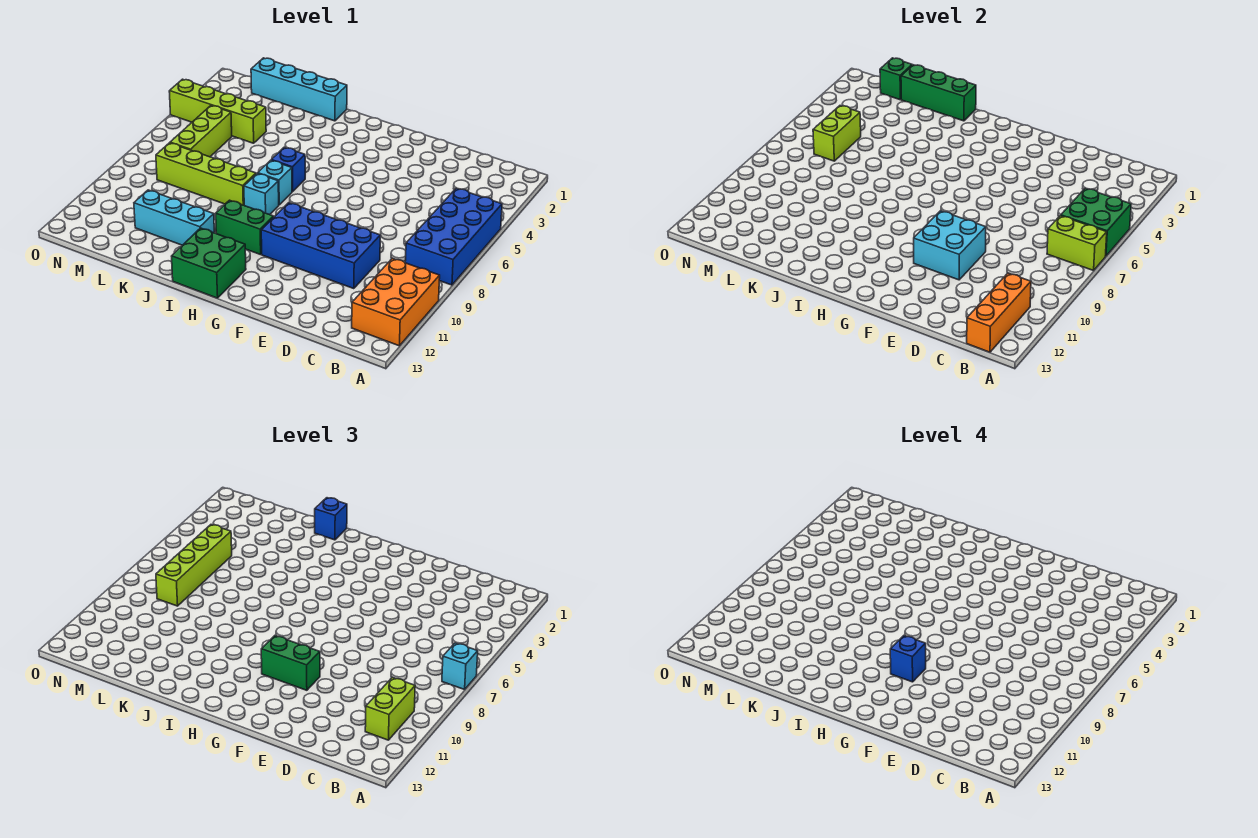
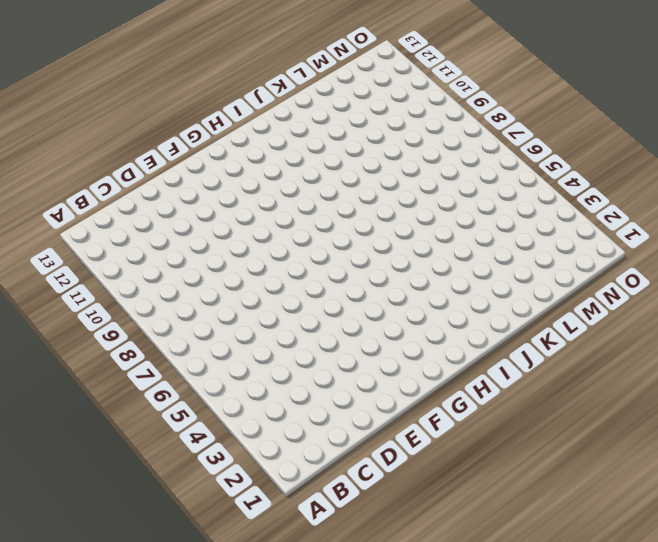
none -> blue 2x4 brick [405,188,502,285]
none -> orange 2x3 brick [352,258,440,346]
none -> blue 2x4 brick [261,203,380,289]

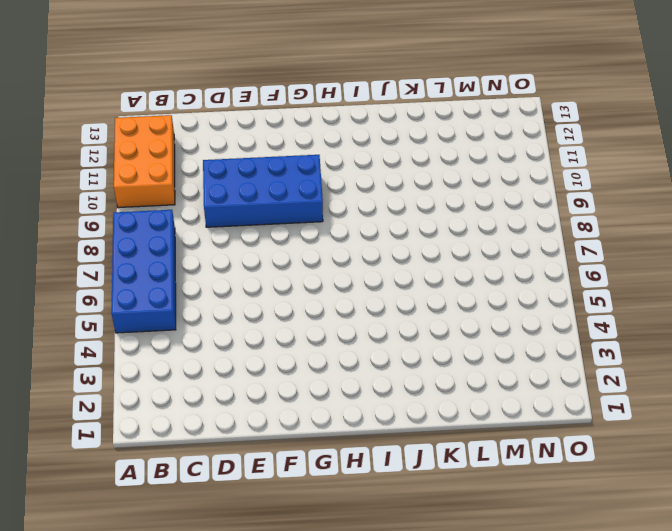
none -> green 1x2 brick [216,200,274,255]
none -> green 2x2 brick [172,228,246,298]
none -> blue 1x1 brick [271,147,305,192]

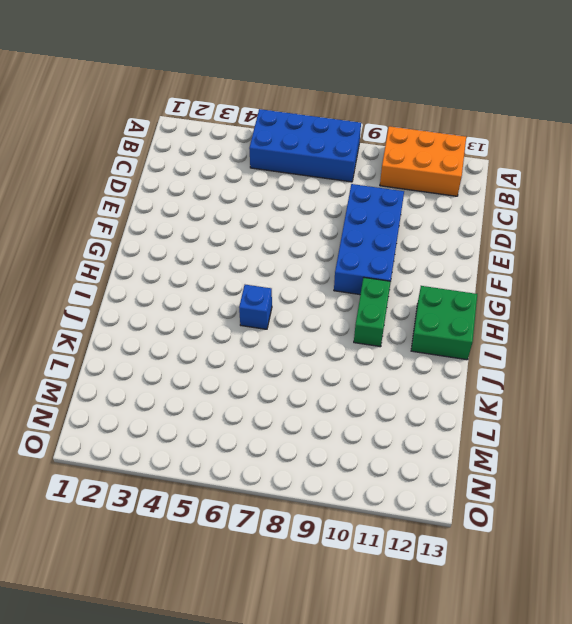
none -> cyan 1x1 brick [258,160,292,205]
none -> cyan 1x1 brick [244,173,279,215]
none -> cyan 1x4 brick [251,58,347,121]

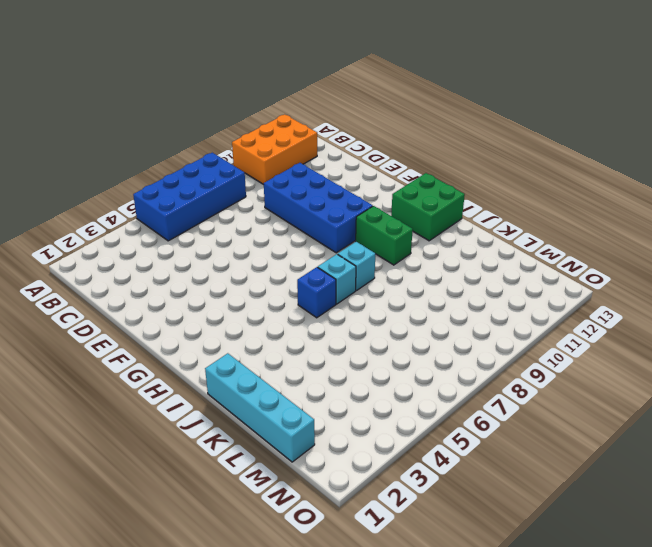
none -> lime 1x4 brick [156,143,256,205]
none -> cyan 1x3 brick [134,190,214,245]
none -> lime 1x4 brick [169,79,266,143]

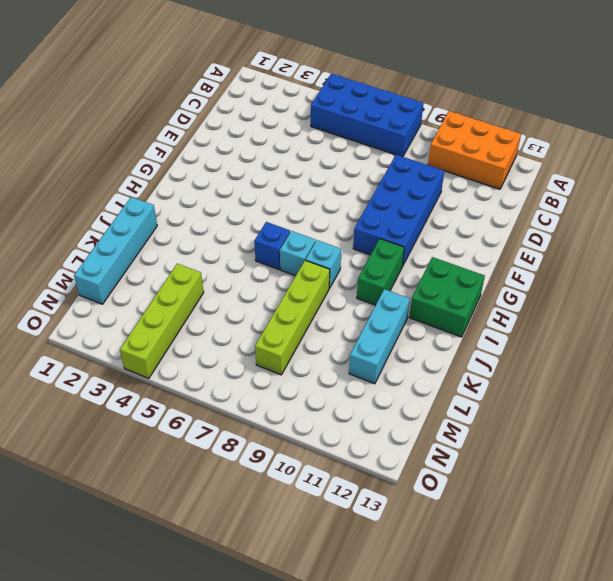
none -> lime 1x3 brick [170,106,232,157]
none -> green 2x2 brick [1061,188,1131,256]
none -> lime 1x2 brick [1047,216,1107,271]

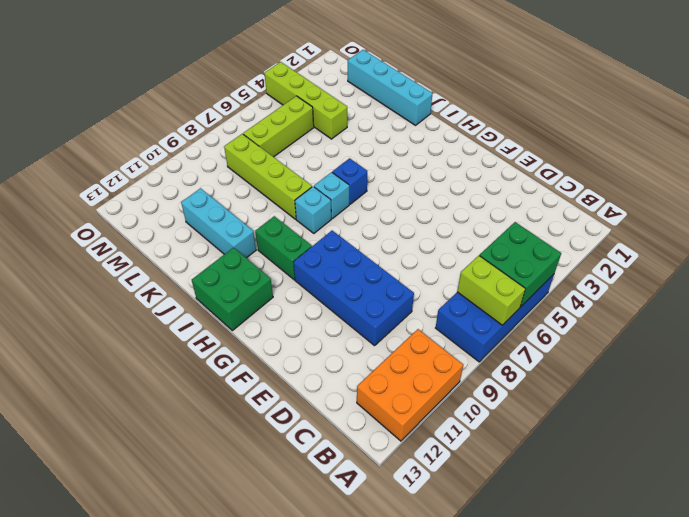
none -> orange 1x3 brick [967,273,1031,352]
none -> cyan 2x2 brick [914,211,986,280]
none -> green 1x3 brick [901,65,976,121]

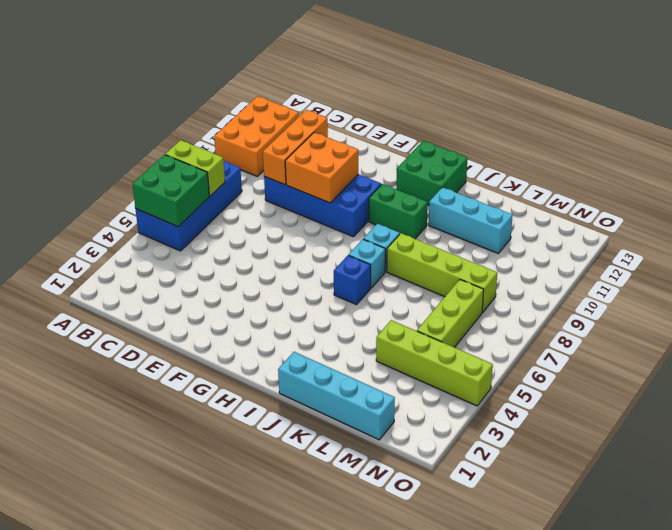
orange 1x3 brick [263,110,328,185] -> orange 1x3 brick moved to [967,273,1031,352]
orange 2x2 brick [285,132,358,203] -> cyan 2x2 brick [914,211,986,280]
none -> green 1x3 brick [901,65,976,121]
none -> green 1x1 brick [880,58,912,100]
none -> lime 1x2 brick [813,106,861,161]

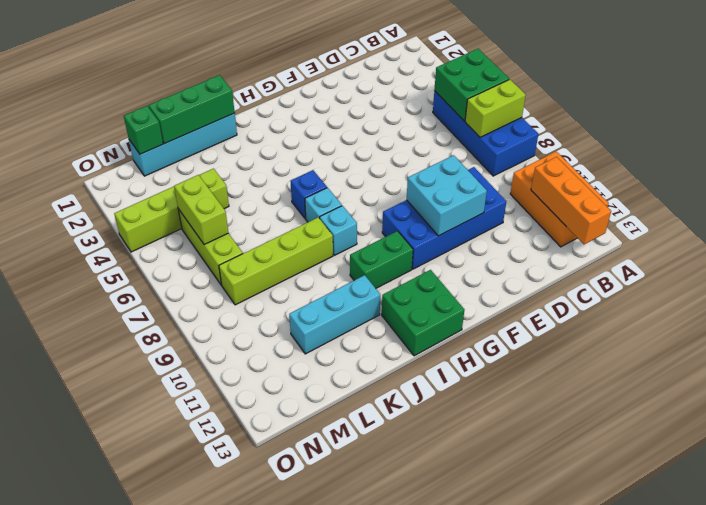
none -> cyan 1x1 brick [442,643,478,690]
none -> lime 1x2 brick [365,677,415,740]
none -> green 1x2 brick [261,636,320,690]

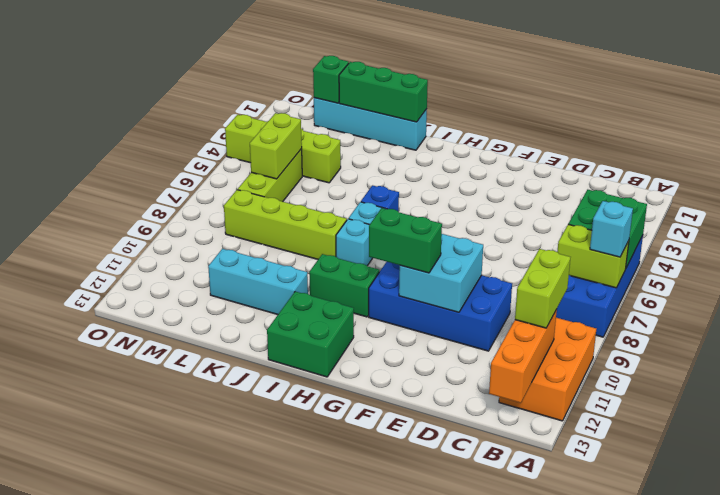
none -> blue 1x1 brick [315,498,347,540]
none -> lime 1x4 brick [156,525,232,606]
none -> blue 1x1 brick [890,636,926,682]

